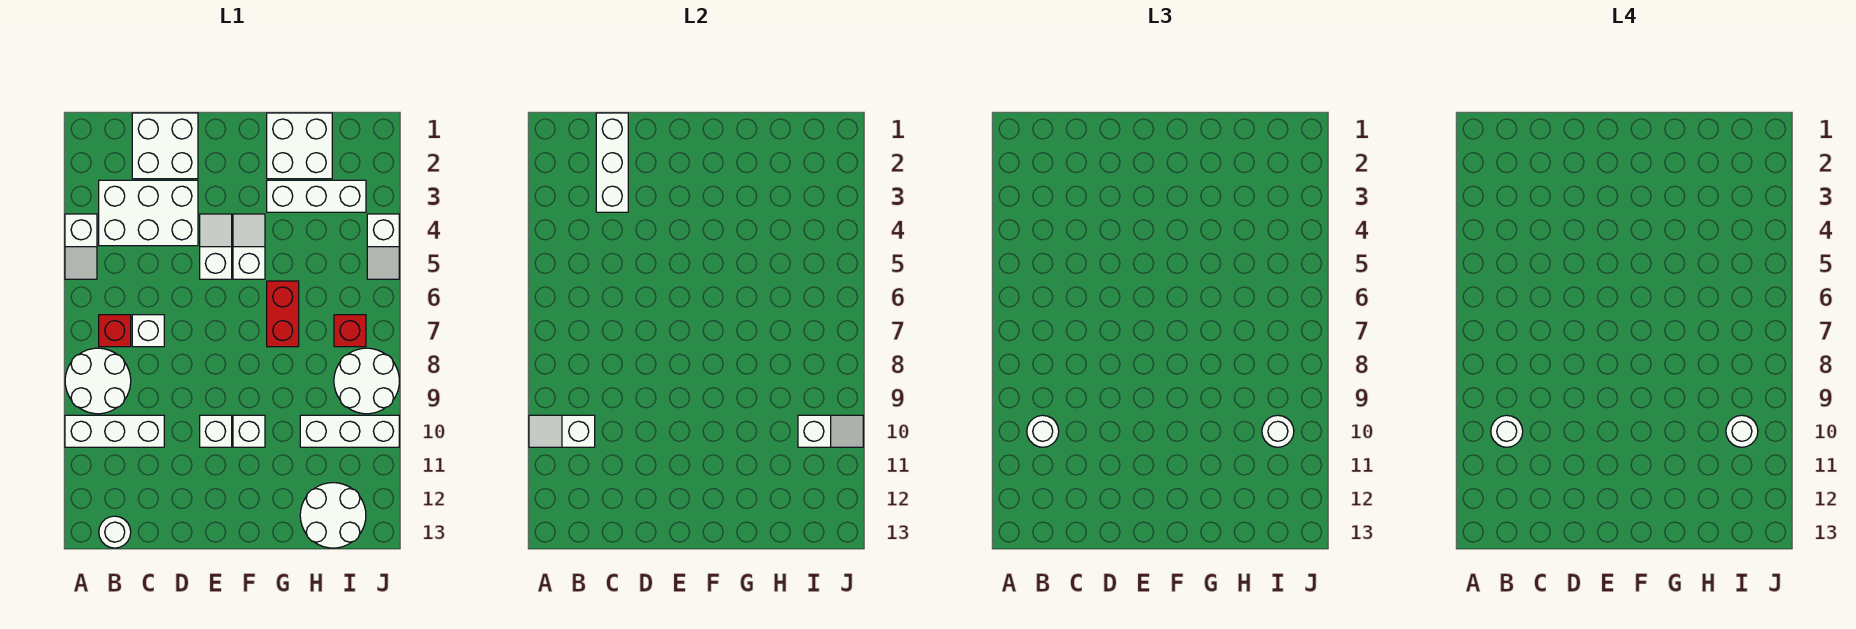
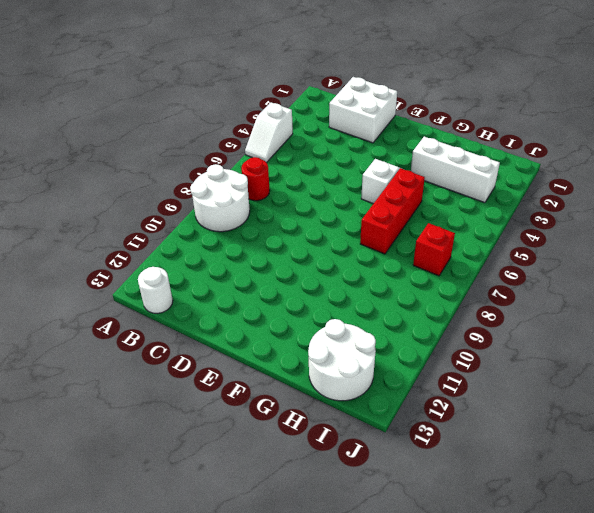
red 1x1 round brick [241,157,270,201] -> red 1x1 brick [99,315,131,347]
red 1x3 brick [360,168,425,254] -> red 1x2 brick [267,281,299,347]
none -> white 1x3 brick [65,415,164,447]
none -> white 2x3 brick [99,180,198,246]
none -> white 1x1 brick [132,315,164,347]

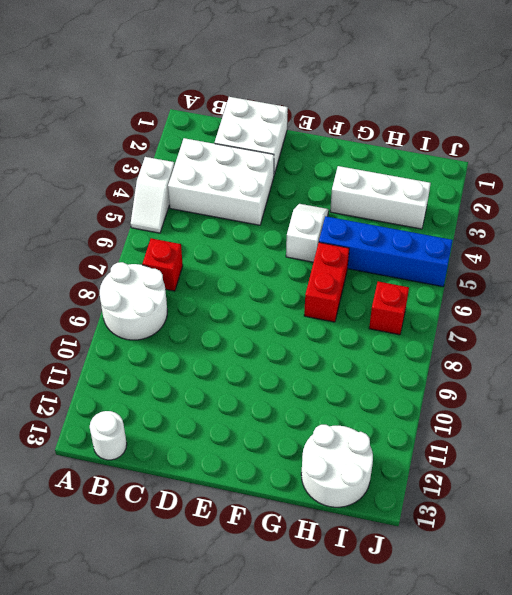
blue 1x4 brick [319,216,453,287] -> white 1x2 slope [367,214,399,279]
none -> white 1x3 brick [65,415,164,447]
none -> white 1x1 brick [132,315,164,347]
none -> white 1x2 slope [200,214,232,279]

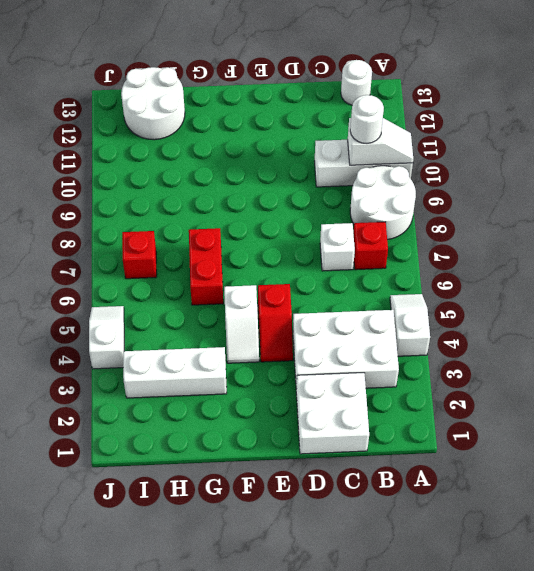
red 1x2 slope [258,284,293,362] -> white 1x2 slope [200,214,232,279]
none -> white 1x1 brick [200,415,232,447]
none -> white 1x1 brick [233,415,265,447]
none -> white 2x2 brick [267,113,332,179]

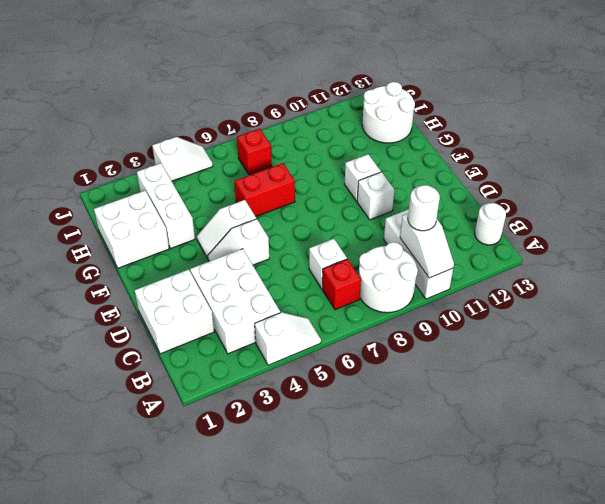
none -> white 1x3 brick [300,415,399,447]
none -> white 2x2 round brick [334,348,399,414]
none -> white 1x3 brick [596,113,628,212]

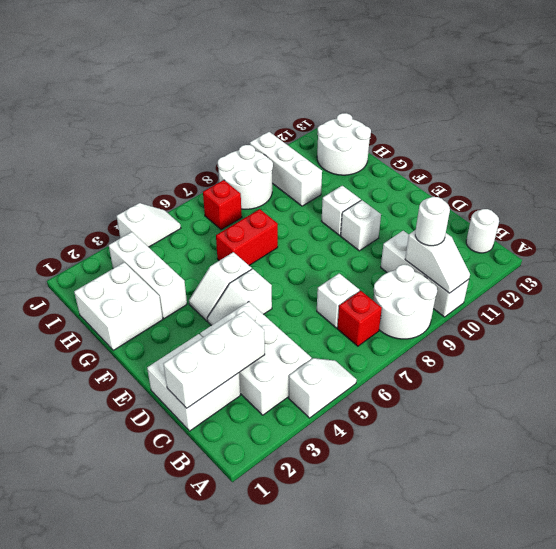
none -> white 1x2 slope [798,415,863,447]
none -> white 1x1 round brick [1262,415,1294,447]
none -> white 1x1 round brick [1491,415,1523,447]

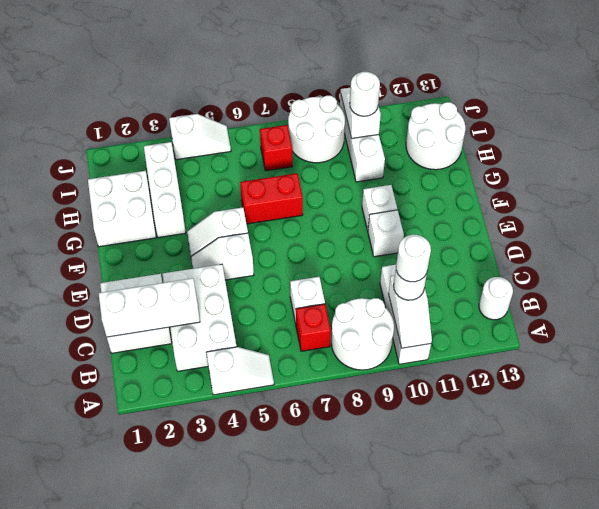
none -> white 1x1 round brick [1726,415,1758,447]

